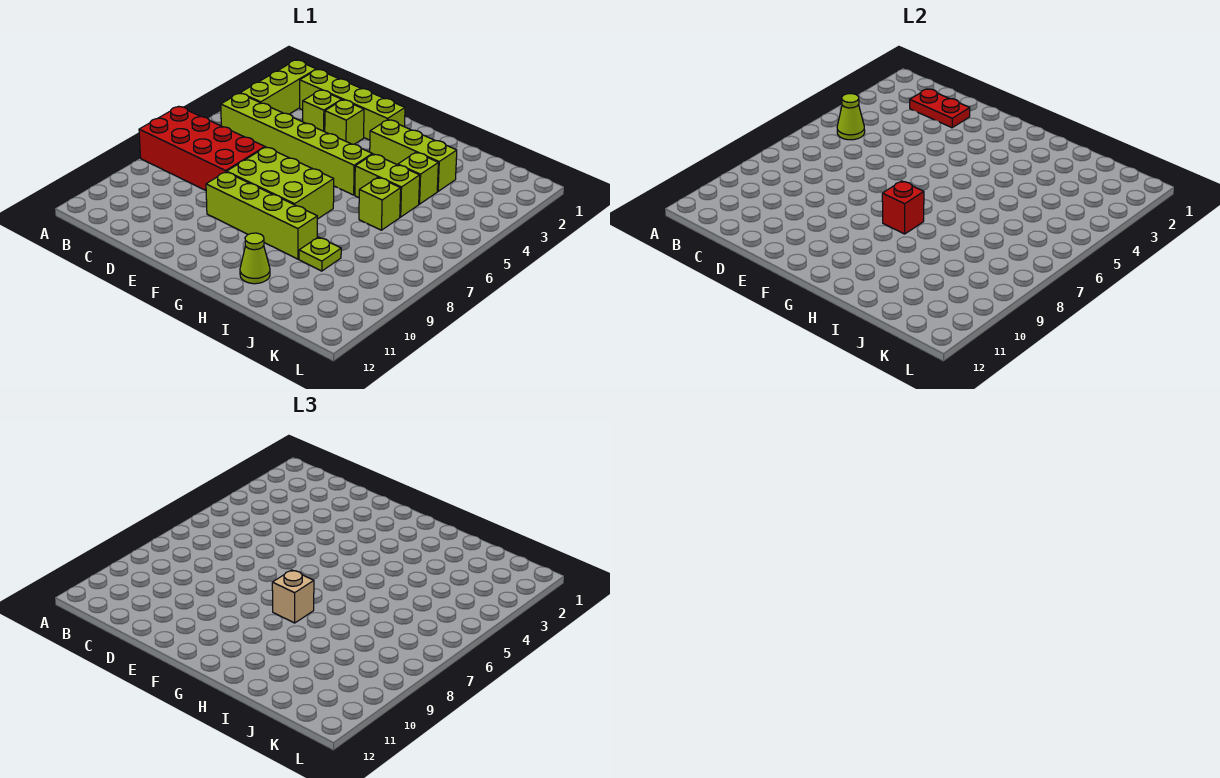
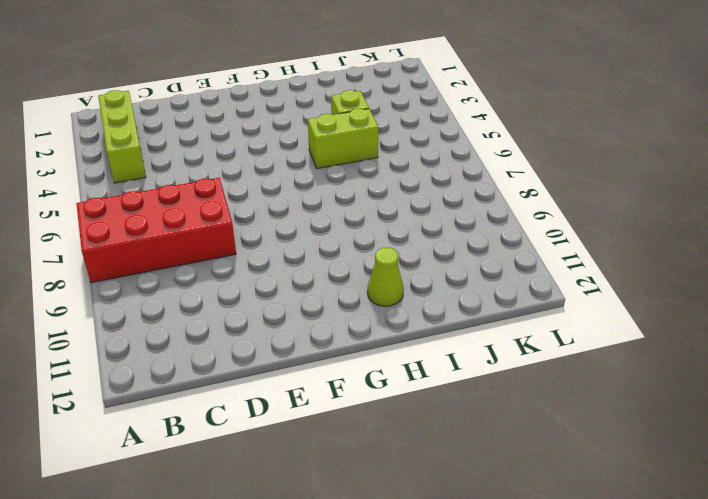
none -> lime 1x6 brick [221,93,372,195]
none -> lime 1x4 brick [300,70,405,140]
none -> lime 1x1 brick [303,90,342,132]

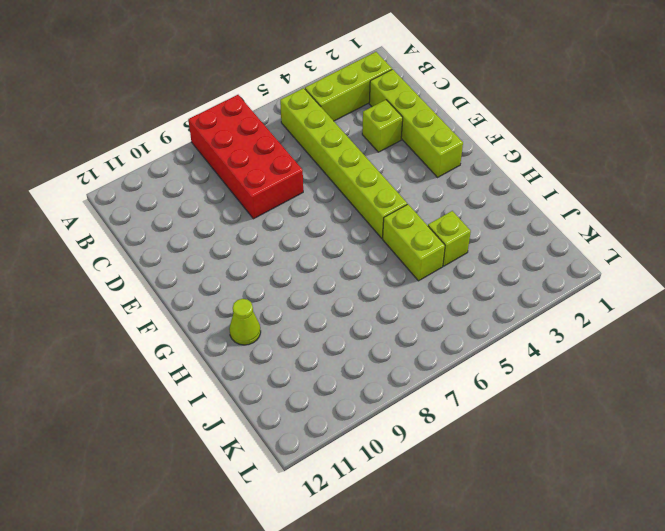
none -> lime 1x1 brick [325,100,364,144]
none -> lime 2x3 brick [227,147,334,219]
none -> lime 1x4 brick [206,172,317,259]

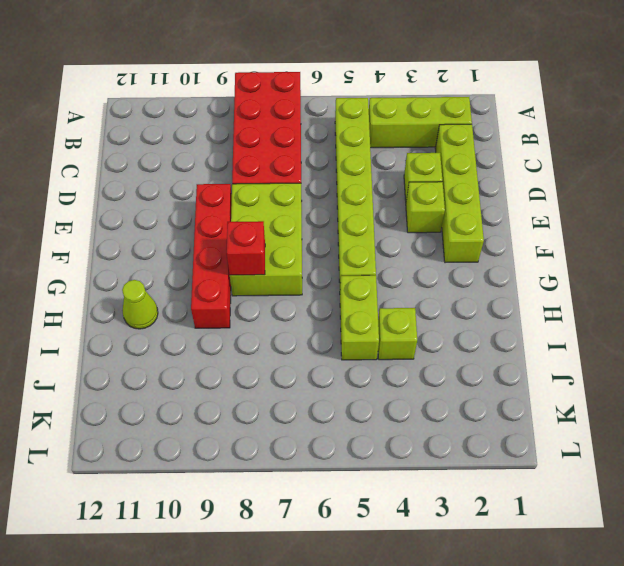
red 1x4 brick [191,184,232,328] -> lime 1x4 brick [206,172,317,259]
none -> lime 1x3 brick [370,120,457,191]
none -> lime 1x1 brick [359,177,401,230]
none -> lime 1x1 plate [299,237,341,271]

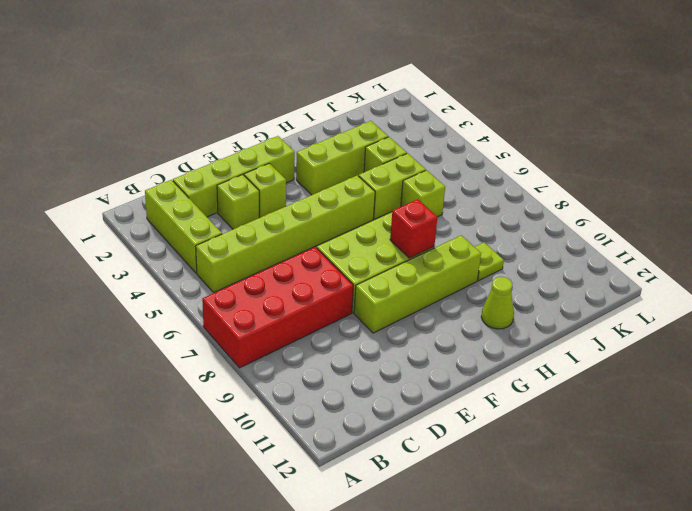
none -> lime 1x1 cone [837,94,865,140]
none -> red 1x2 plate [910,89,970,128]
none -> tan 1x1 brick [272,570,314,623]

